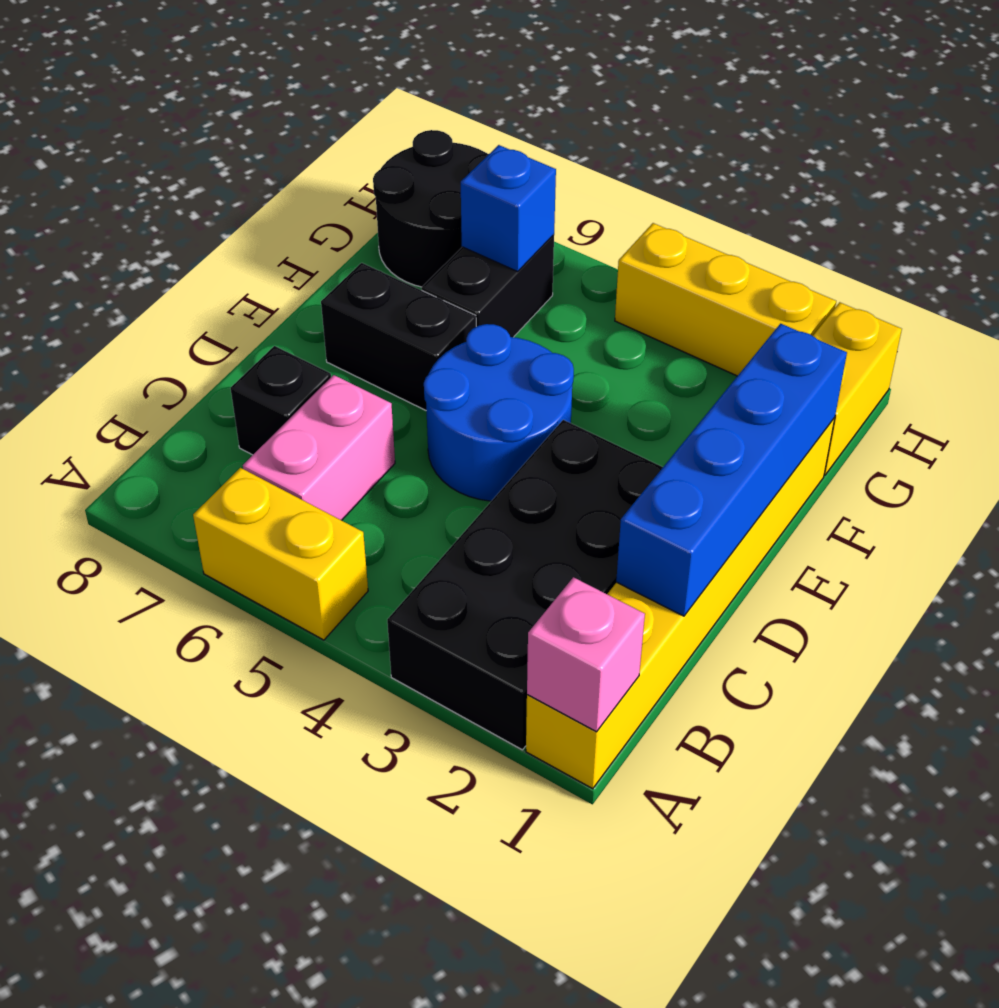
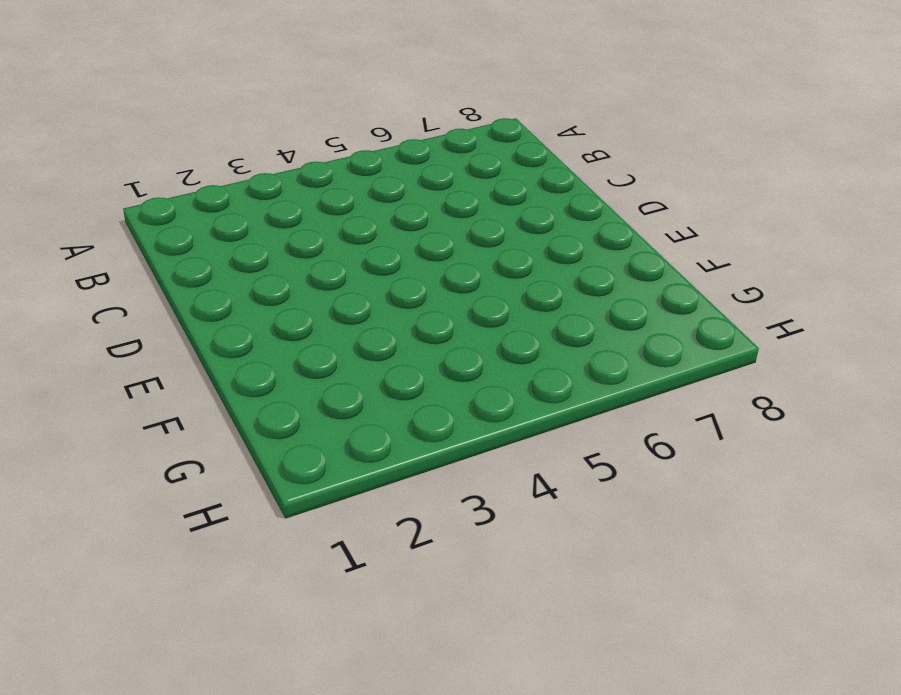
none -> yellow 1x6 brick [526,418,835,789]
none -> black 2x4 brick [387,420,663,750]
none -> yellow 1x2 brick [193,468,368,640]

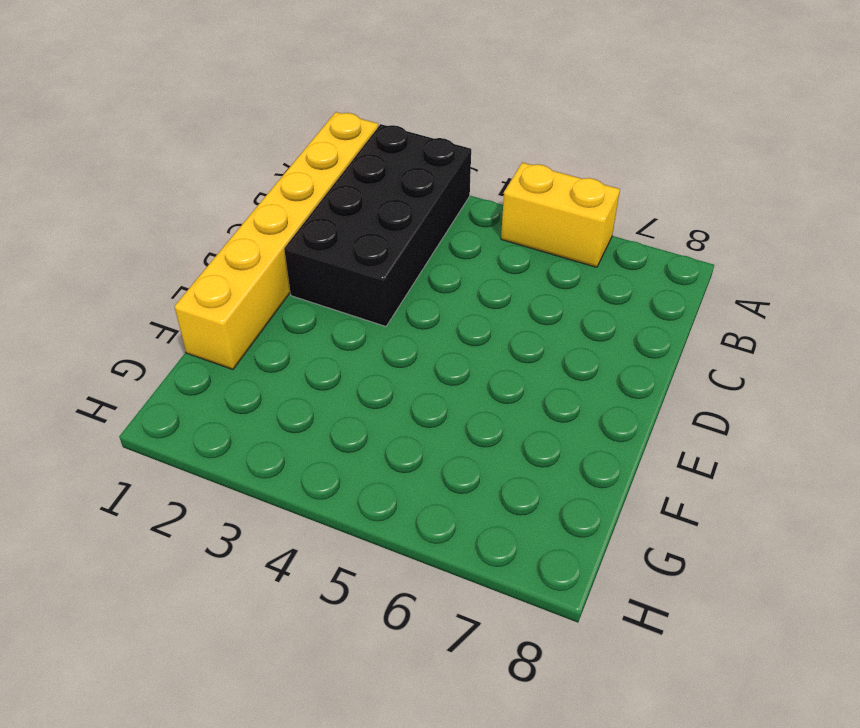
none -> pink 1x2 brick [243,375,395,520]
none -> black 1x1 brick [231,346,331,455]
none -> blue 2x2 round brick [424,324,574,501]

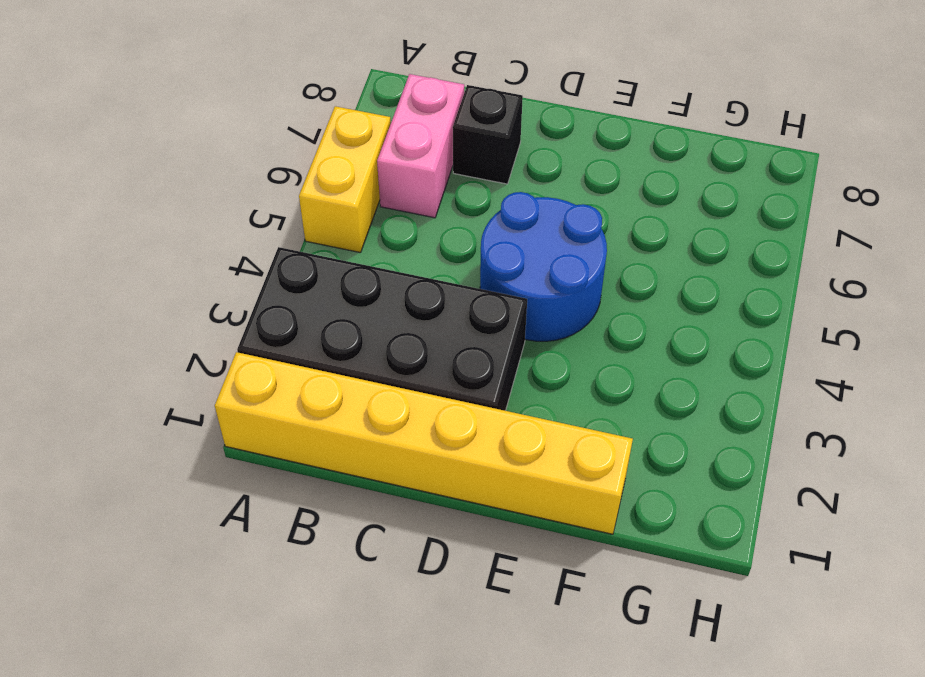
pink 1x2 brick [377,74,464,218] -> pink 1x2 brick turned to [243,375,395,520]
none -> black 1x2 brick [321,263,476,410]
none -> black 1x2 brick [421,235,554,337]
none -> yellow 1x2 brick [813,302,902,475]

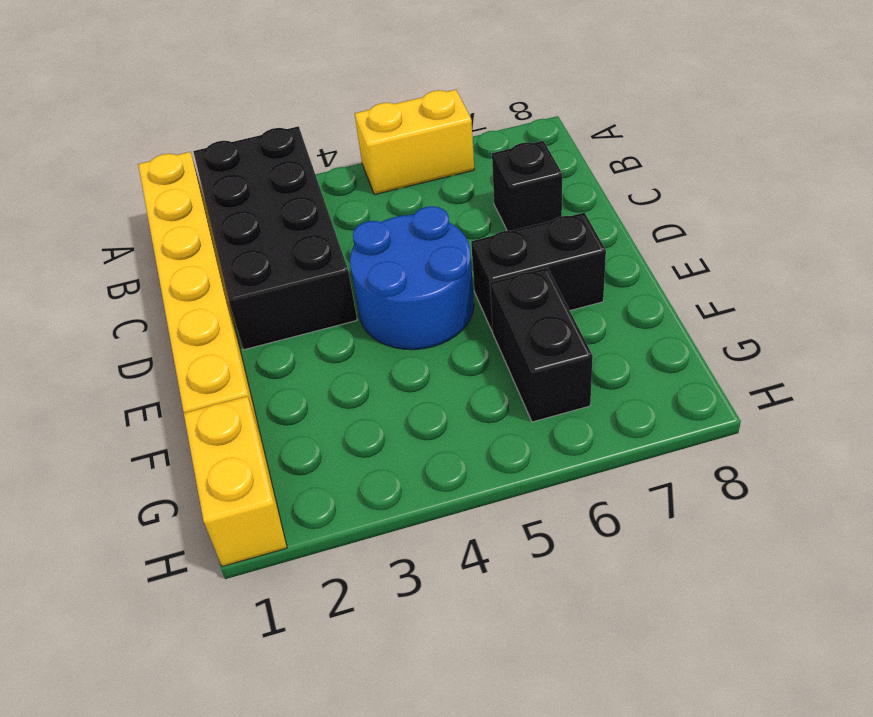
none -> pink 1x2 brick [243,375,395,520]
none -> black 2x2 round brick [373,130,489,287]
none -> yellow 1x3 brick [615,223,836,376]

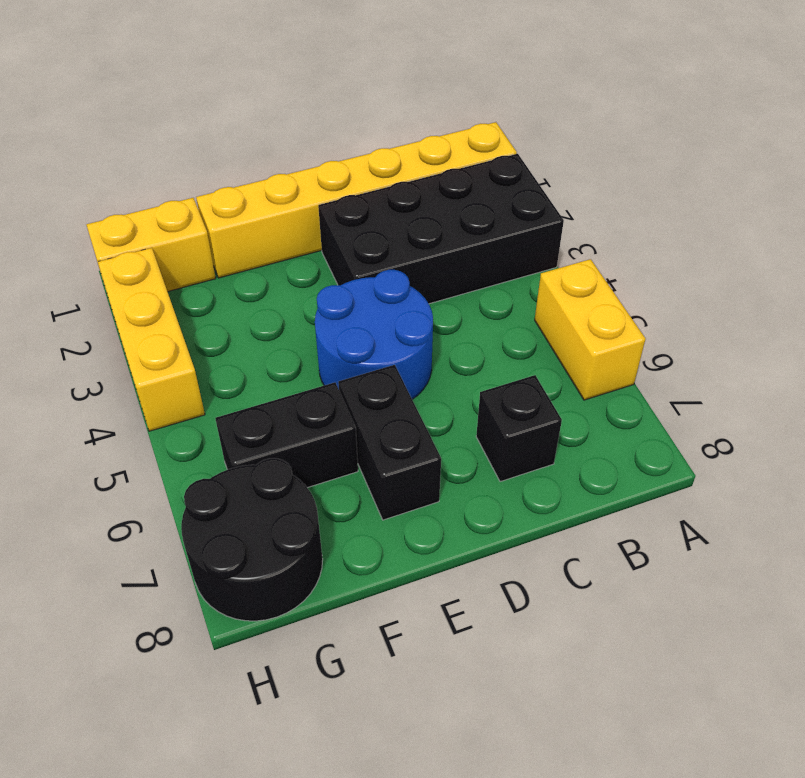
none -> pink 1x2 brick [243,375,395,520]
none -> pink 1x1 brick [527,577,645,732]
none -> blue 1x4 brick [616,324,847,616]

